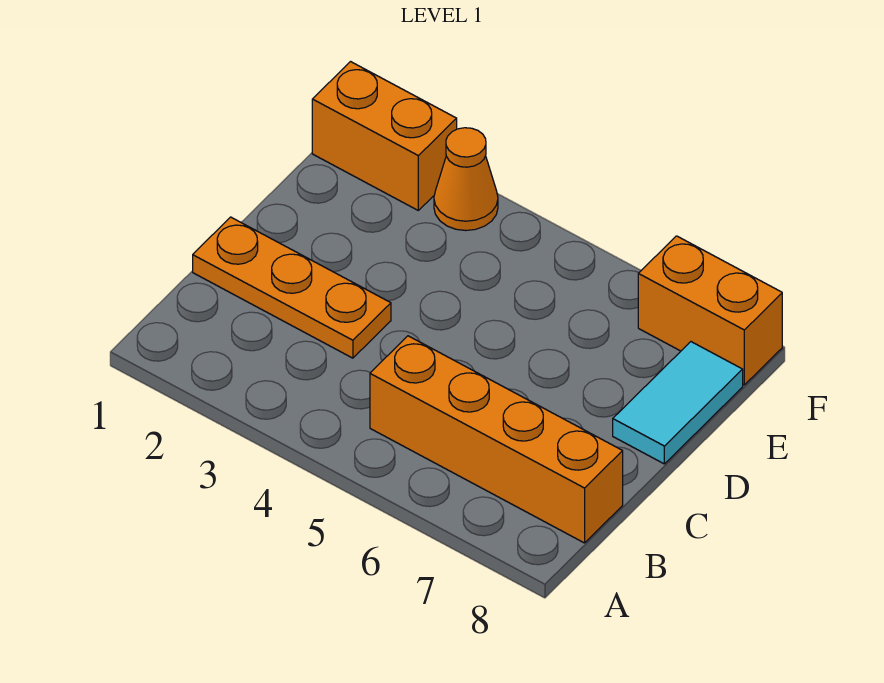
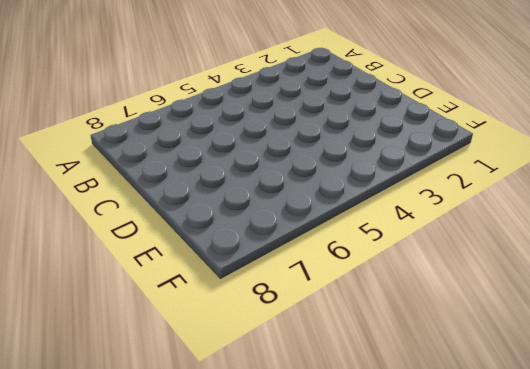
none -> orange 1x4 brick [370,336,623,543]
none -> orange 1x3 plate [193,217,391,358]

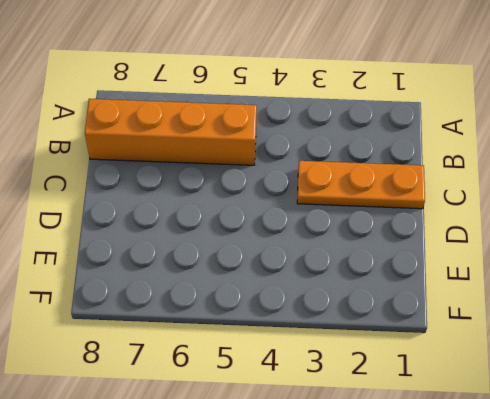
none -> cyan 1x2 tile [613,342,743,464]
none -> orange 1x2 brick [312,62,457,210]

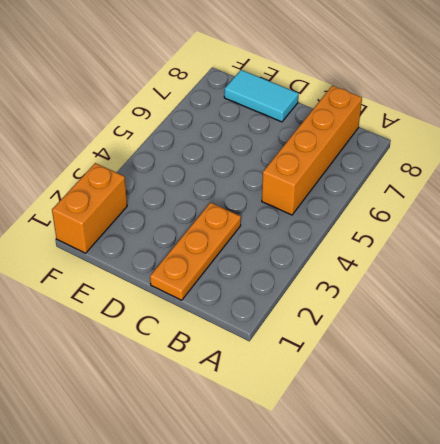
none -> orange 1x1 cone [434,128,498,231]
none -> orange 1x2 brick [638,236,782,385]

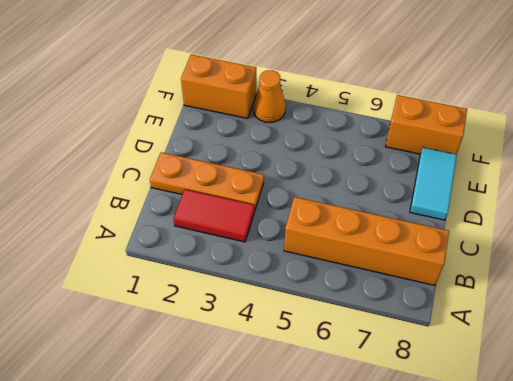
red 1x2 tile [173,189,255,242] -> none

